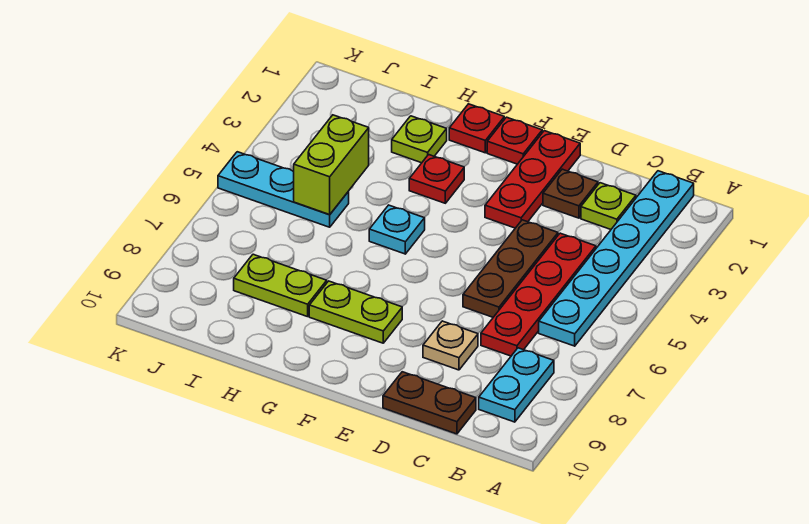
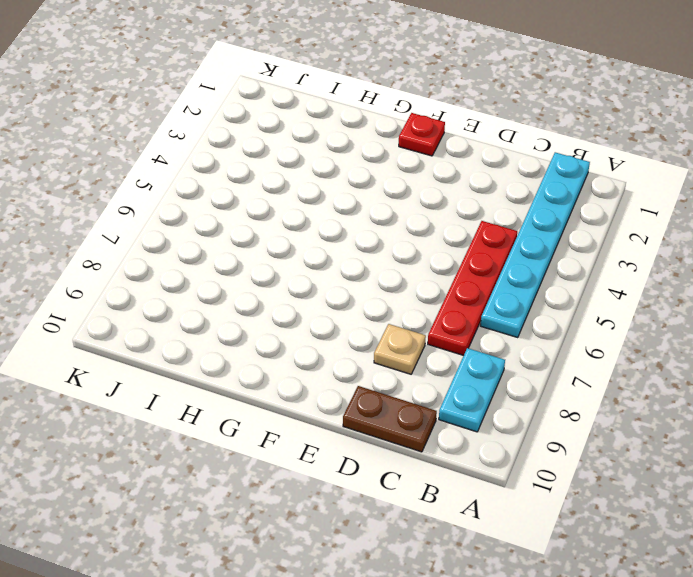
none -> lime 1x1 plate [581,183,636,229]
none -> brown 1x1 plate [543,169,598,218]
none -> brown 1x3 plate [463,220,558,317]

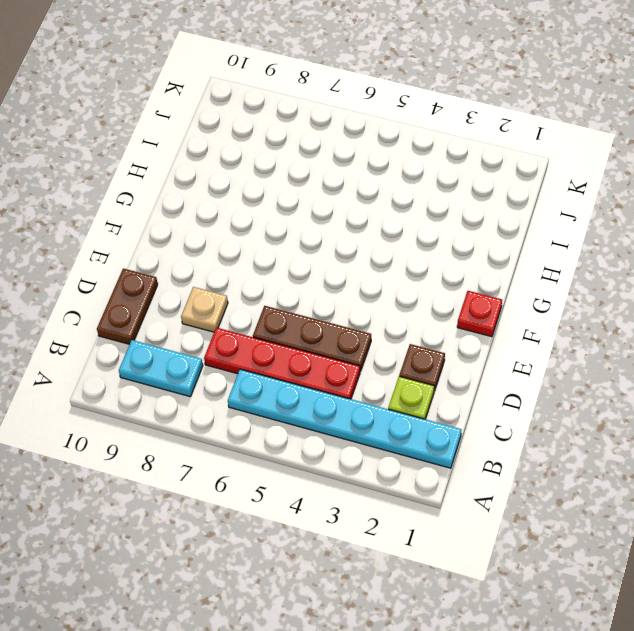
none -> red 1x3 plate [485,131,580,228]
none -> lime 1x2 plate [309,281,402,343]
none -> red 1x1 plate [449,104,504,153]

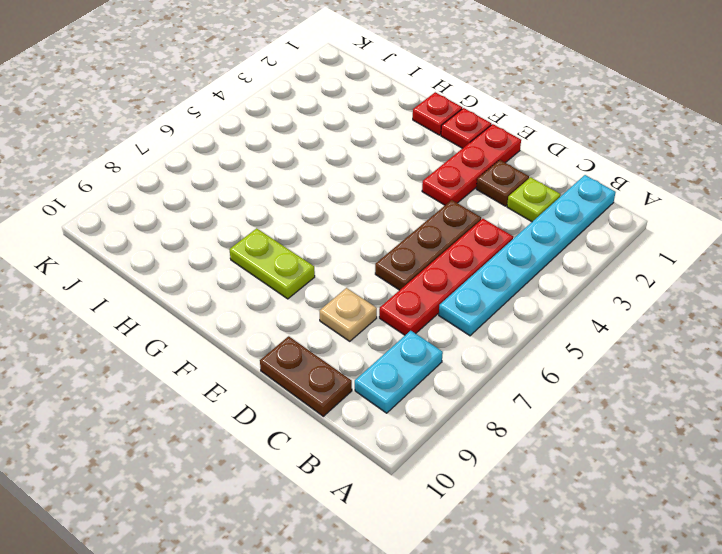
none -> red 1x1 plate [409,155,464,203]
none -> cyan 1x1 plate [369,205,425,254]
none -> lime 1x1 plate [392,116,447,163]

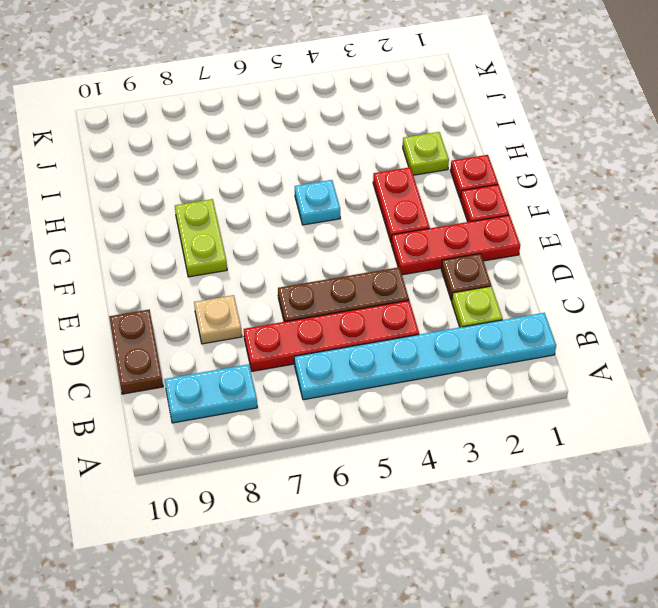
red 1x2 plate [373,167,430,243] -> red 1x1 plate [409,155,464,203]
none -> lime 1x2 plate [234,254,327,317]
none -> cyan 1x3 plate [218,152,349,227]
none -> lime 1x2 brick [294,115,369,215]

